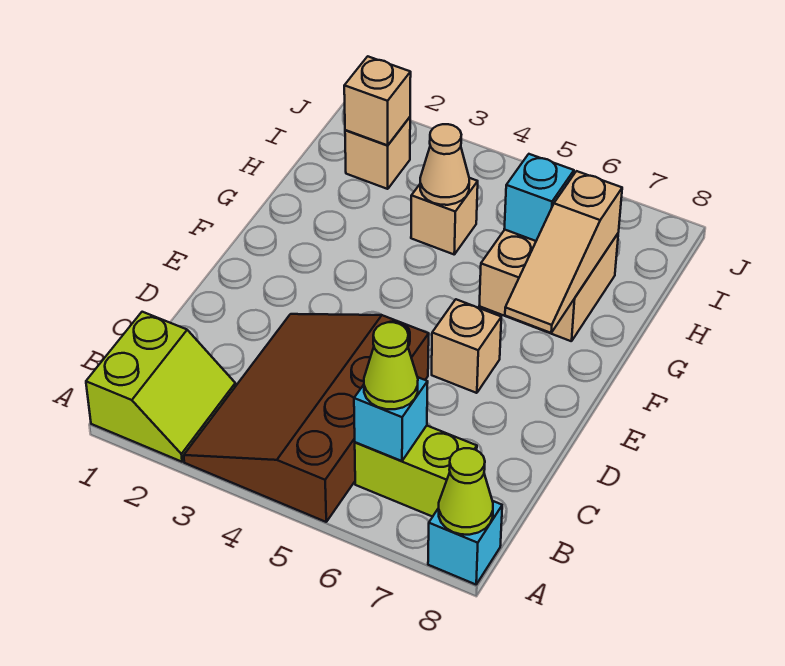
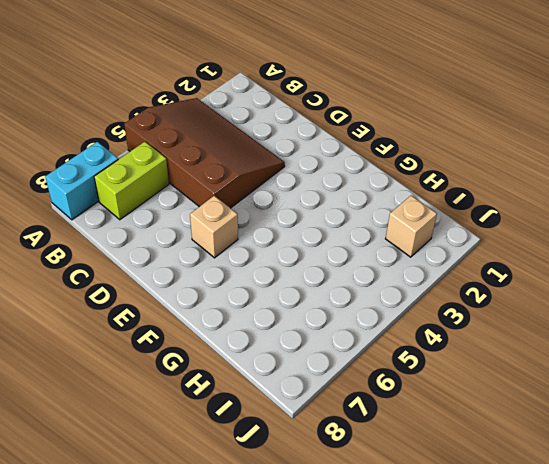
cyan 1x2 brick [45,142,118,220] -> cyan 1x1 brick [428,501,502,584]
none -> lime 2x2 slope [86,312,236,462]
none -> tan 2x2 brick [479,230,618,341]
none -> tan 1x1 brick [411,178,478,254]

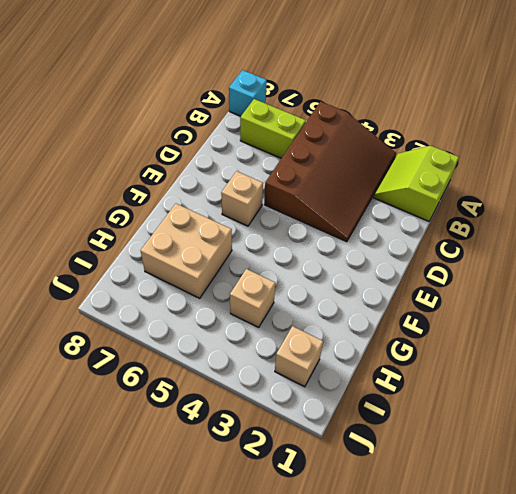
none -> lime 1x1 cone [439,448,493,535]
none -> cyan 1x1 brick [354,377,428,461]
none -> tan 1x3 slope [505,171,622,333]

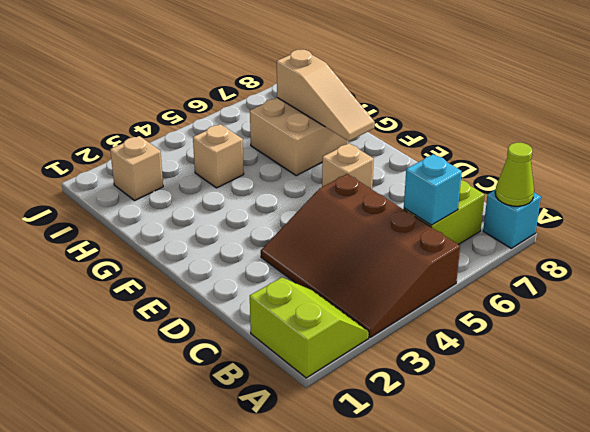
none -> tan 1x1 cone [420,124,469,205]
none -> cyan 1x1 brick [504,154,574,241]
none -> tan 1x1 brick [344,56,411,145]

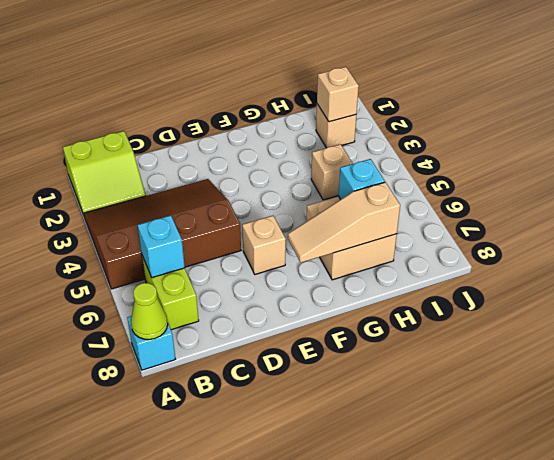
none -> tan 1x1 cone [420,124,469,205]
none -> lime 1x1 cone [364,322,418,409]

